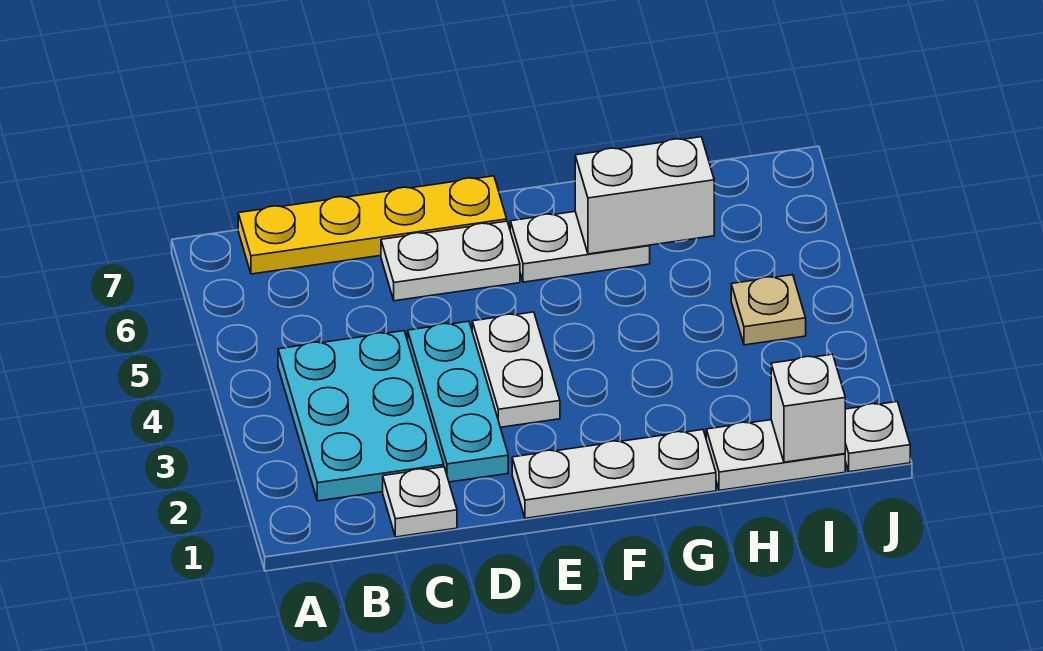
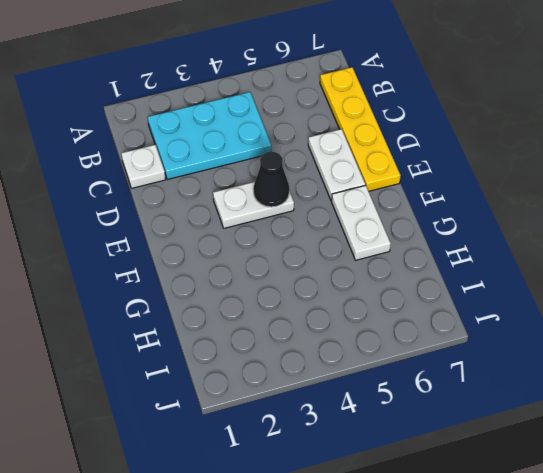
black 1x1 cone [253,152,289,207] -> none
none -> cyan 1x3 plate [408,321,508,482]
none -> white 1x3 plate [512,430,716,518]
none -> white 1x2 plate [706,420,845,490]

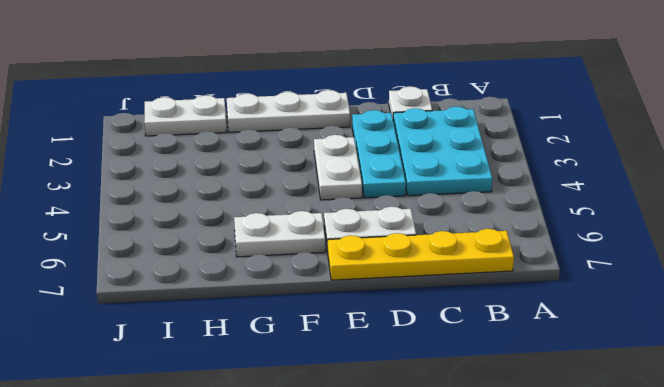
none -> tan 1x1 plate [731,275,806,345]
none -> white 1x1 plate [845,402,910,472]
none -> white 1x2 brick [575,137,714,254]

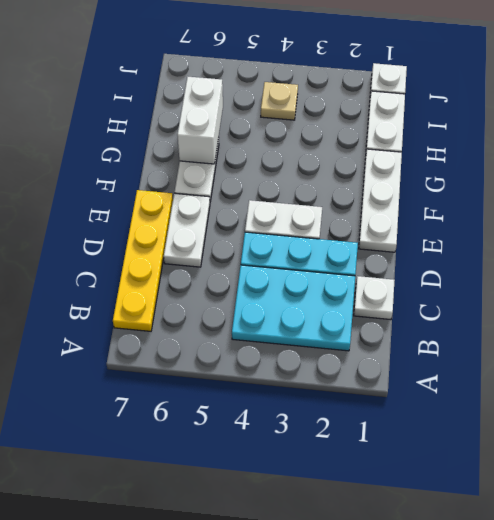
none -> white 1x1 brick [771,354,845,462]

